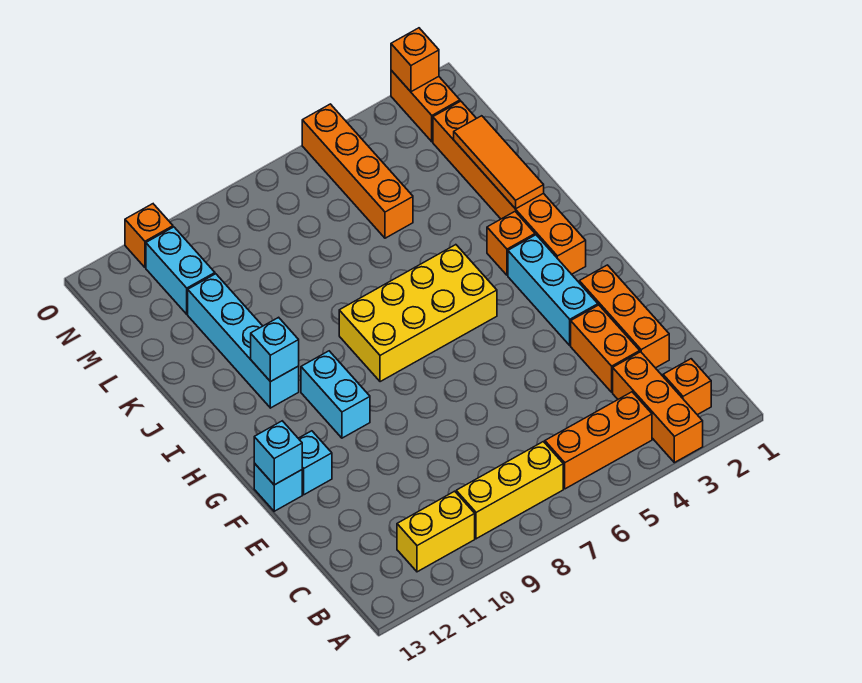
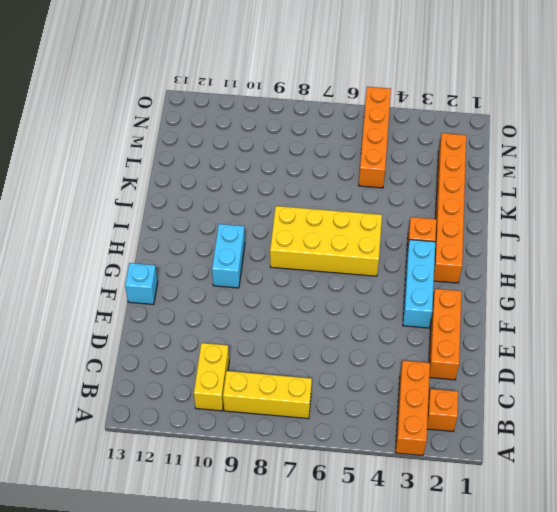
yellow 1x2 brick [194,343,229,411] -> yellow 1x2 brick turned to [397,491,475,572]
none -> orange 1x3 brick [545,392,652,489]
none -> orange 1x2 brick [571,305,640,392]
none -> cyan 1x1 brick [298,431,332,495]

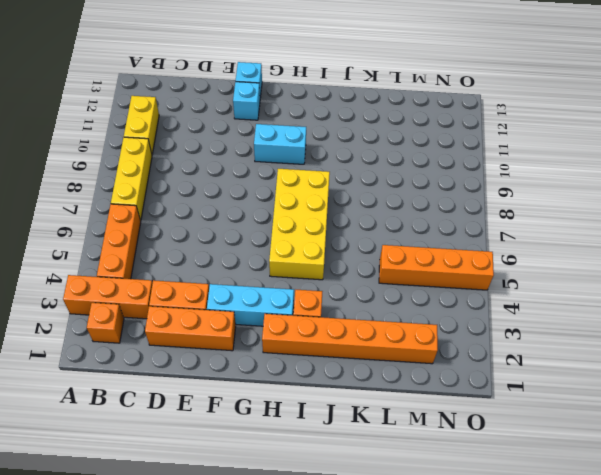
none -> cyan 1x4 brick [188,274,299,408]
none -> cyan 1x2 brick [146,227,215,314]
none -> orange 1x2 brick [391,70,460,142]

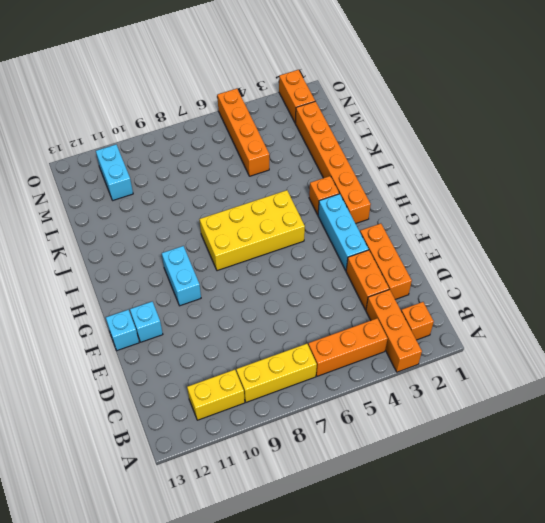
none -> cyan 1x4 brick [188,274,299,408]
none -> orange 1x1 brick [125,204,173,267]
none -> cyan 1x1 brick [254,421,302,485]

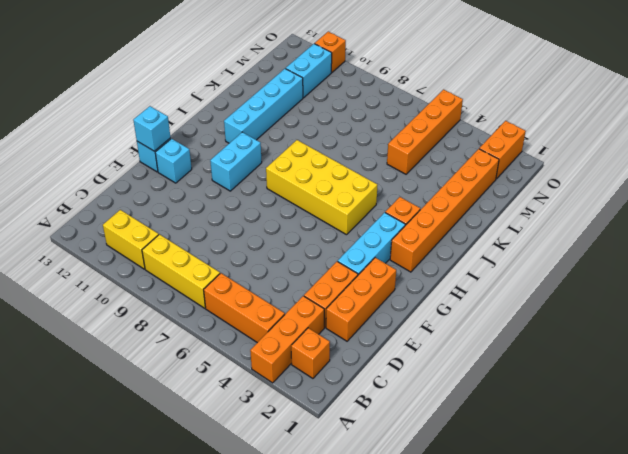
none -> cyan 1x1 brick [251,317,299,382]
none -> orange 1x3 tile [454,116,544,209]
none -> orange 1x1 brick [391,28,439,92]

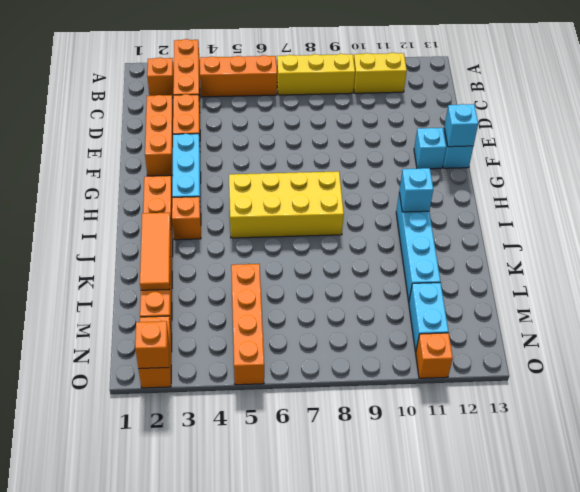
none -> cyan 1x2 brick [301,351,370,438]

